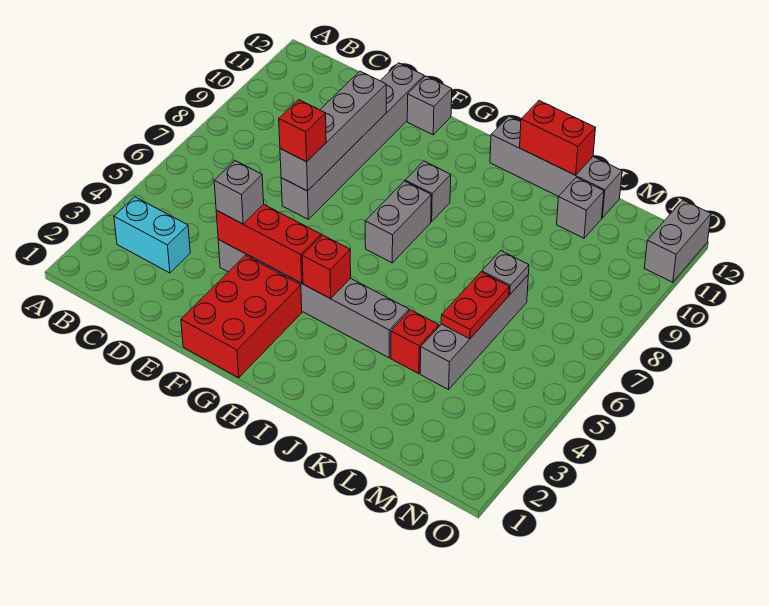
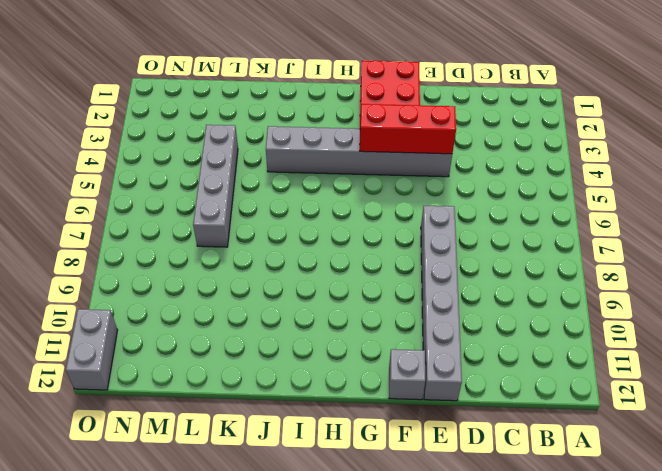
none -> cyan 1x2 brick [114,197,190,273]
none -> grey 1x2 brick [365,181,431,263]
none -> grey 1x1 brick [405,161,451,222]

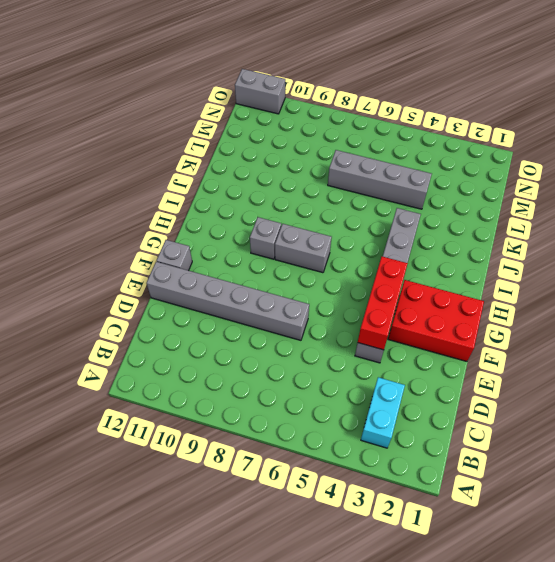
none -> grey 1x4 brick [490,116,622,218]
none -> red 1x1 brick [391,310,439,374]
none -> grey 1x1 brick [557,177,604,238]

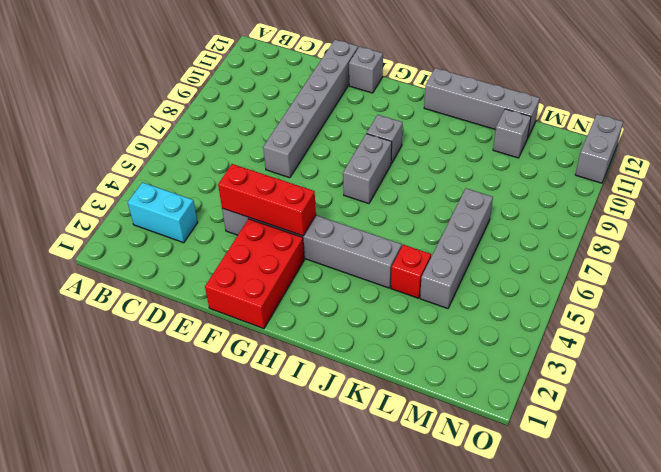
none -> grey 1x4 brick [280,71,386,191]
none -> red 1x1 brick [302,235,351,299]
none -> red 1x2 brick [520,101,595,175]

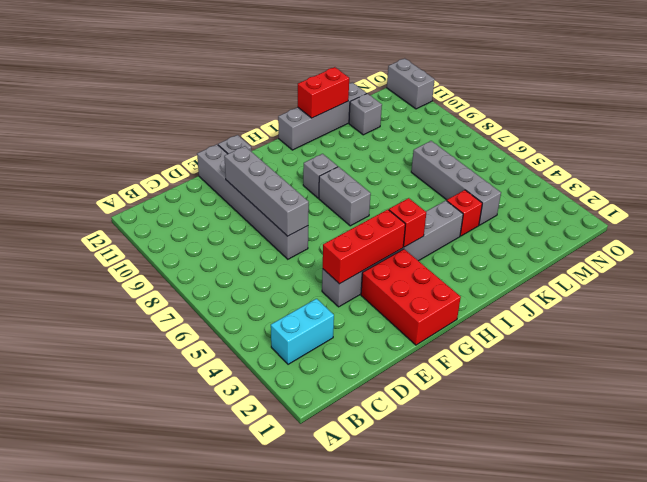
none -> red 1x2 plate [441,272,509,339]
none -> grey 1x1 plate [482,251,529,295]
none -> grey 1x1 brick [214,161,264,224]

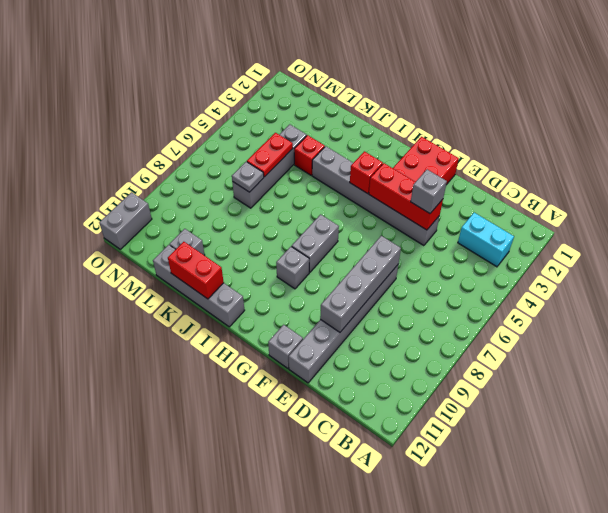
none -> red 1x1 brick [279,100,326,162]

